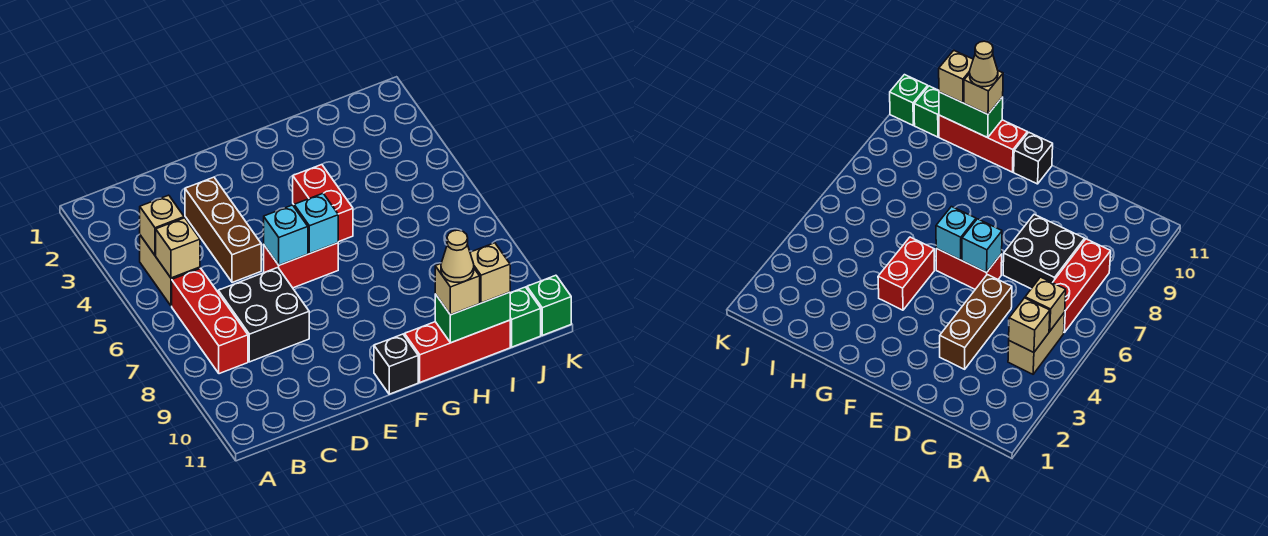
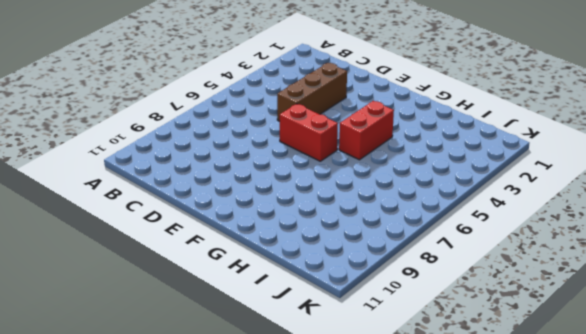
none -> tan 1x2 brick [140,235,200,306]
none -> red 1x3 brick [172,268,248,374]
none -> black 2x2 brick [218,268,309,362]

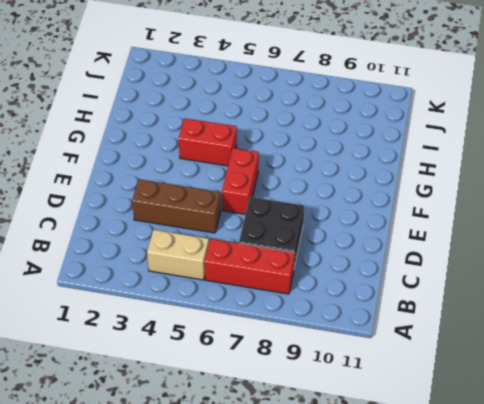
none -> black 1x1 brick [374,334,418,394]
none -> red 1x3 brick [405,320,510,382]
none -> green 1x1 brick [510,287,541,347]

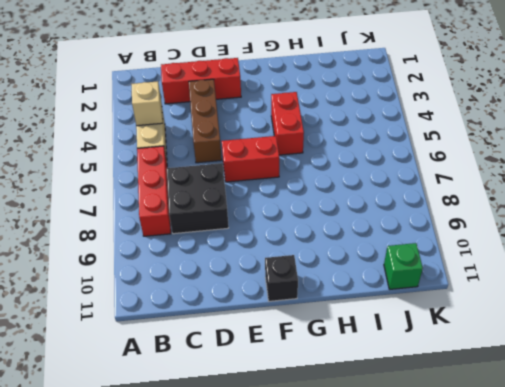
red 1x3 brick [161,58,241,104] -> red 1x3 brick moved to [405,320,510,382]
none -> green 1x1 brick [527,275,571,335]
none -> tan 1x1 brick [156,218,200,278]
none -> cyan 1x1 brick [264,205,308,265]

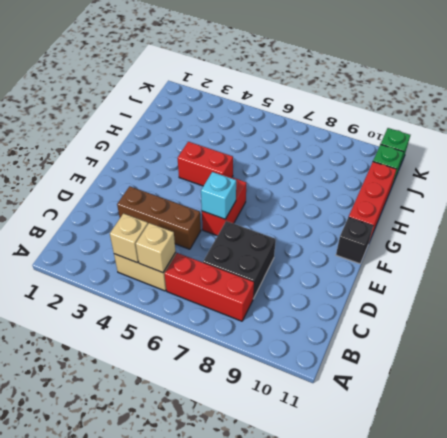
none -> cyan 1x1 brick [294,194,338,253]
none -> green 1x2 brick [435,292,510,343]
none -> tan 1x1 brick [435,264,480,315]

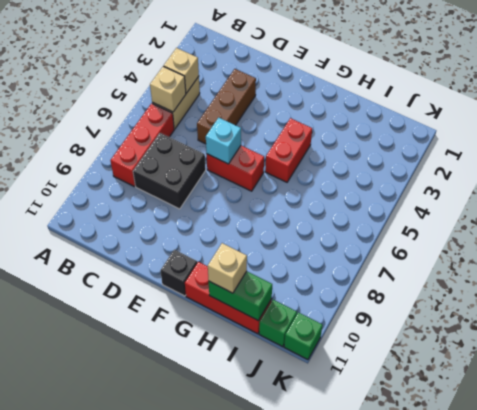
none -> cyan 1x1 brick [294,194,338,253]
none -> tan 1x1 brick [470,243,510,303]
none -> tan 1x1 cone [441,230,474,282]

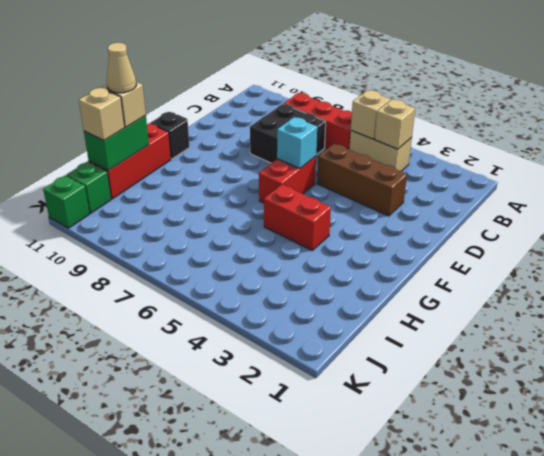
none -> cyan 1x1 brick [294,194,338,253]

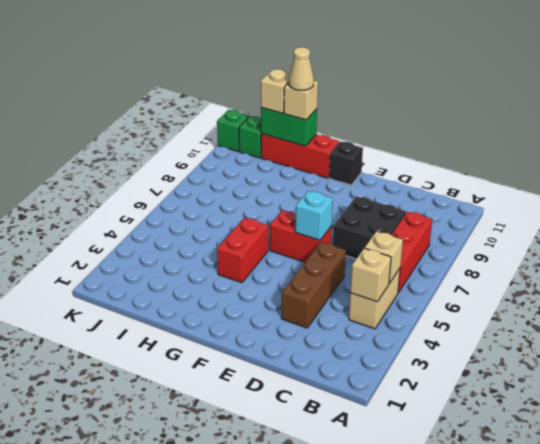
none -> cyan 1x1 brick [294,194,338,253]

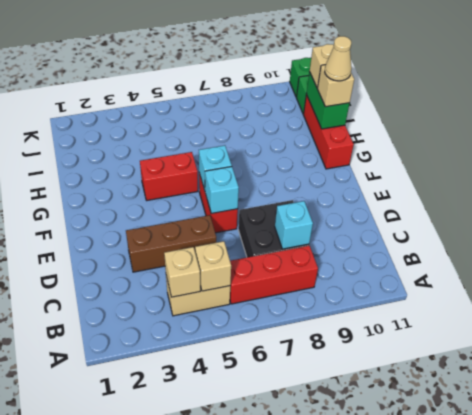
cyan 1x1 brick [275,201,313,249] -> none
none -> black 1x1 brick [374,334,418,394]

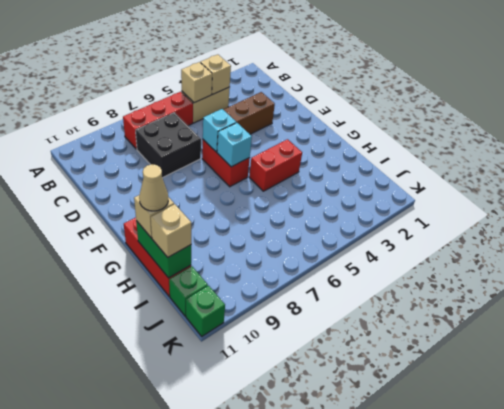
none -> black 1x1 brick [374,334,418,394]

